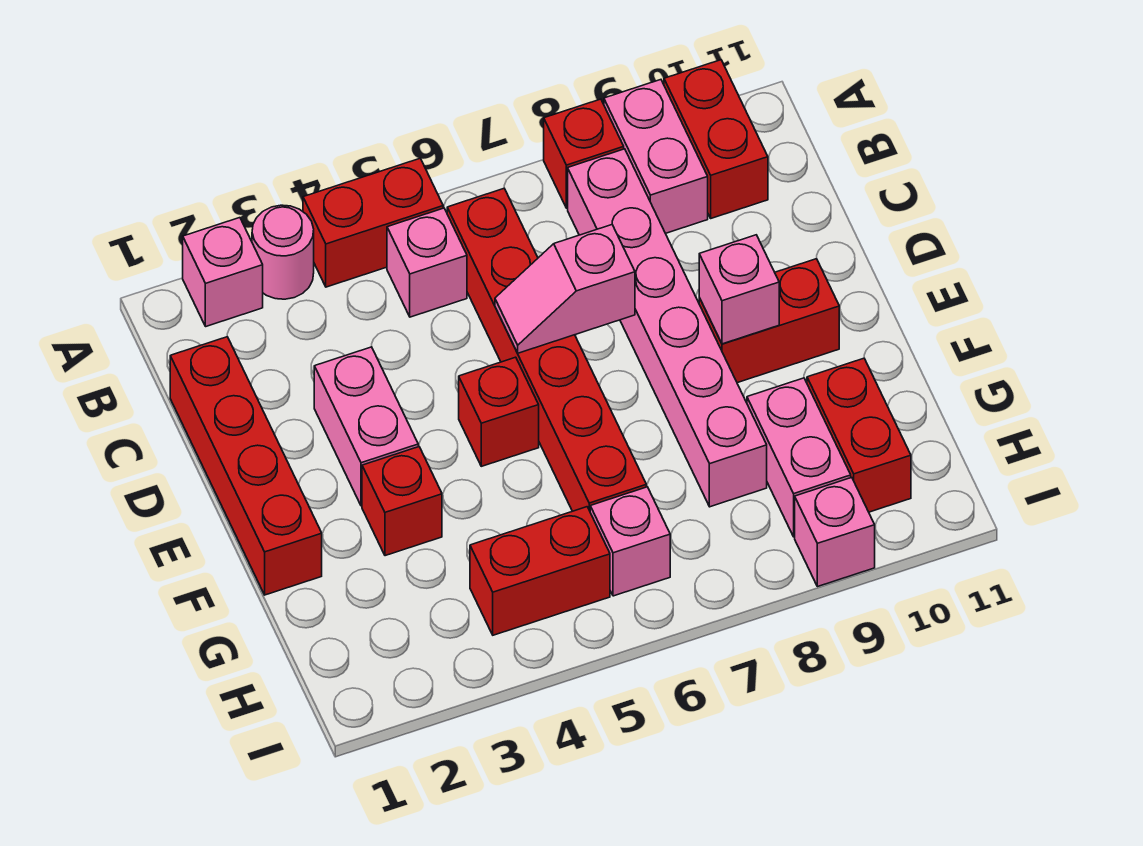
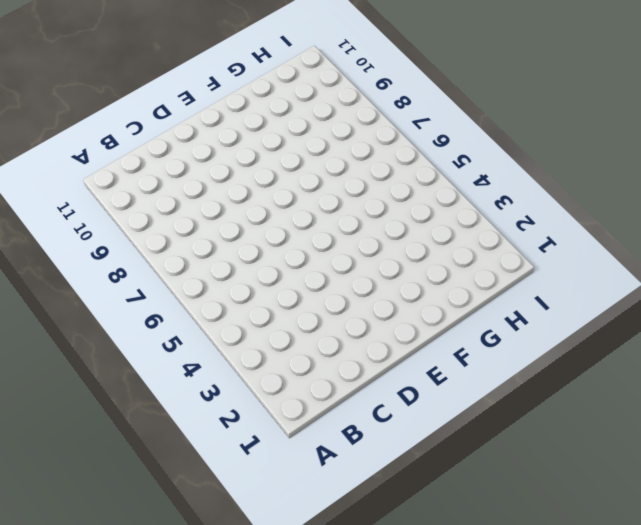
none -> pink 1x1 brick [183,218,263,326]
none -> pink 1x1 round brick [252,205,314,299]
none -> red 1x2 brick [303,159,443,287]

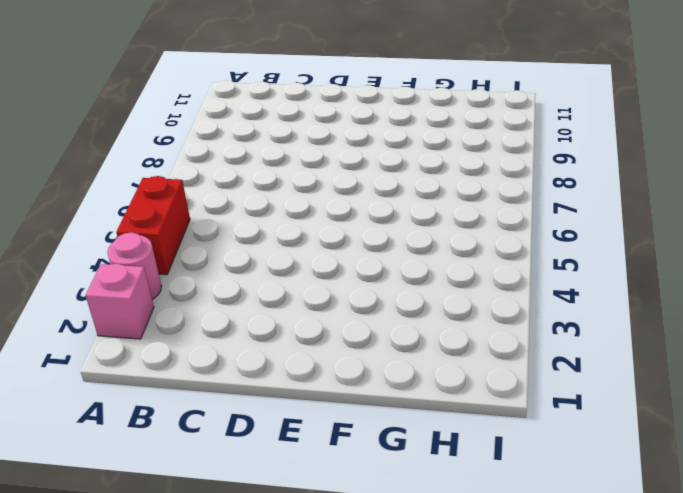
none -> red 1x1 brick [544,99,624,208]
none -> pink 1x2 brick [604,80,708,233]
none -> red 1x2 brick [664,60,768,218]

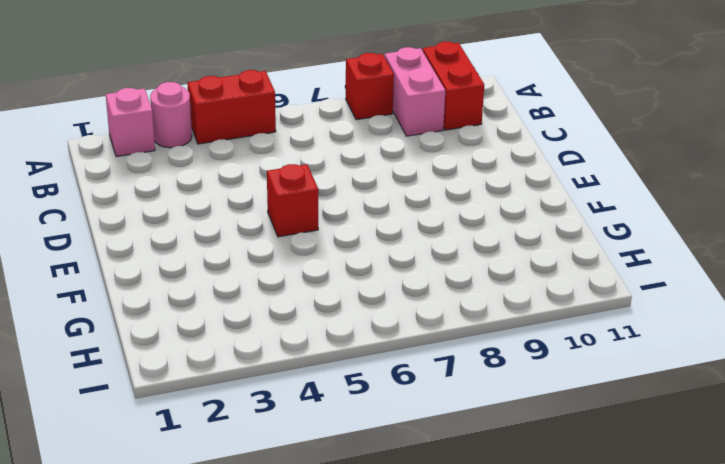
none -> pink 1x1 brick [387,208,467,317]
none -> red 1x6 brick [447,188,646,511]
none -> pink 1x6 brick [568,149,767,507]

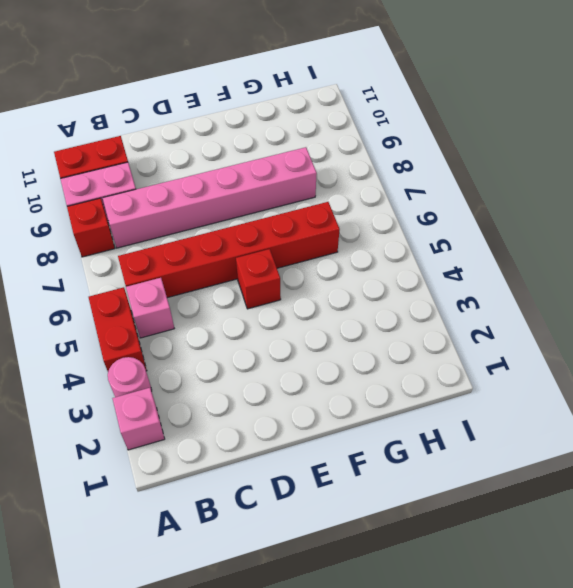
none -> red 1x4 brick [170,337,322,595]
none -> pink 1x2 brick [314,347,418,506]
none -> red 1x2 brick [699,259,839,383]

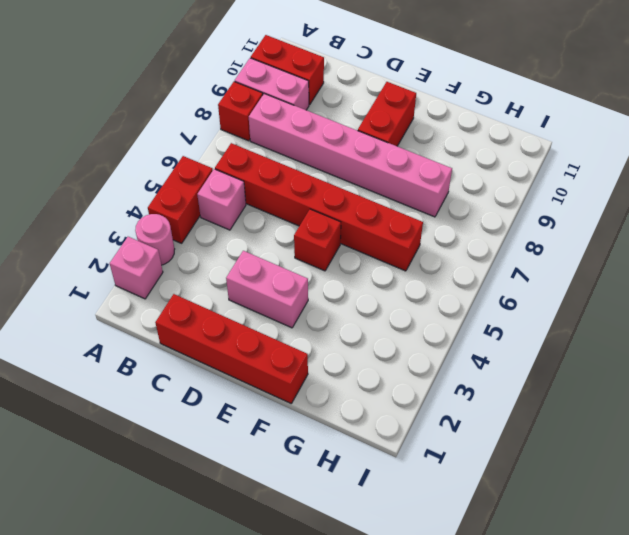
none -> red 1x1 brick [362,447,442,556]
none -> pink 1x2 brick [747,378,851,537]
none -> red 1x2 brick [807,358,911,512]

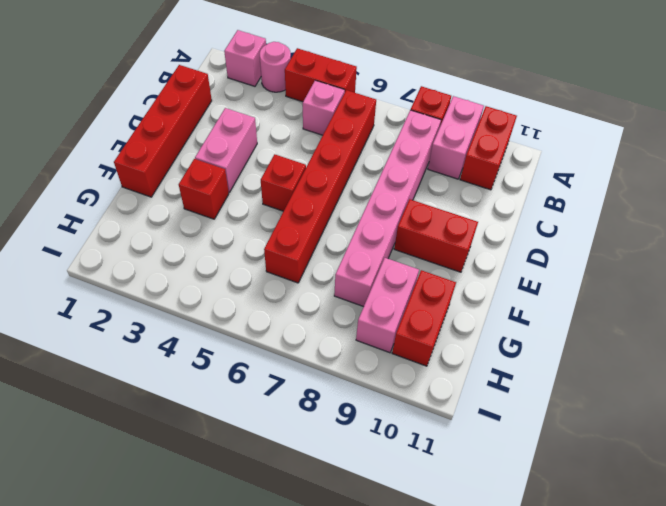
none -> red 1x2 brick [470,507,610,635]
none -> pink 1x1 brick [590,487,670,596]
none -> pink 1x1 brick [795,478,875,587]

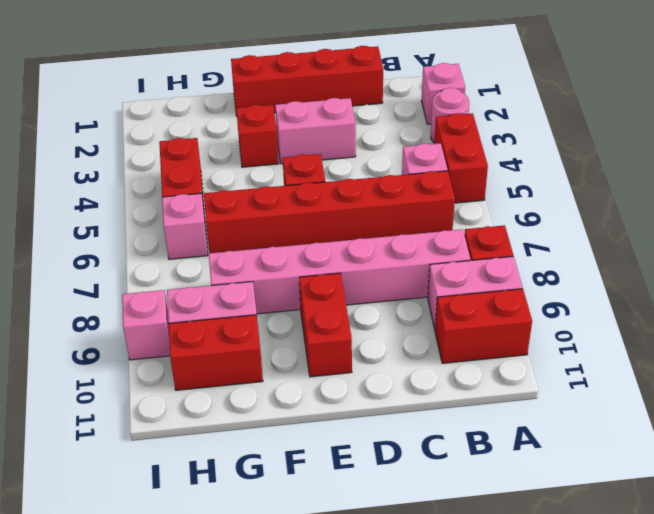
none -> pink 1x2 slope [495,225,635,353]
none -> pink 1x1 brick [699,235,779,344]

